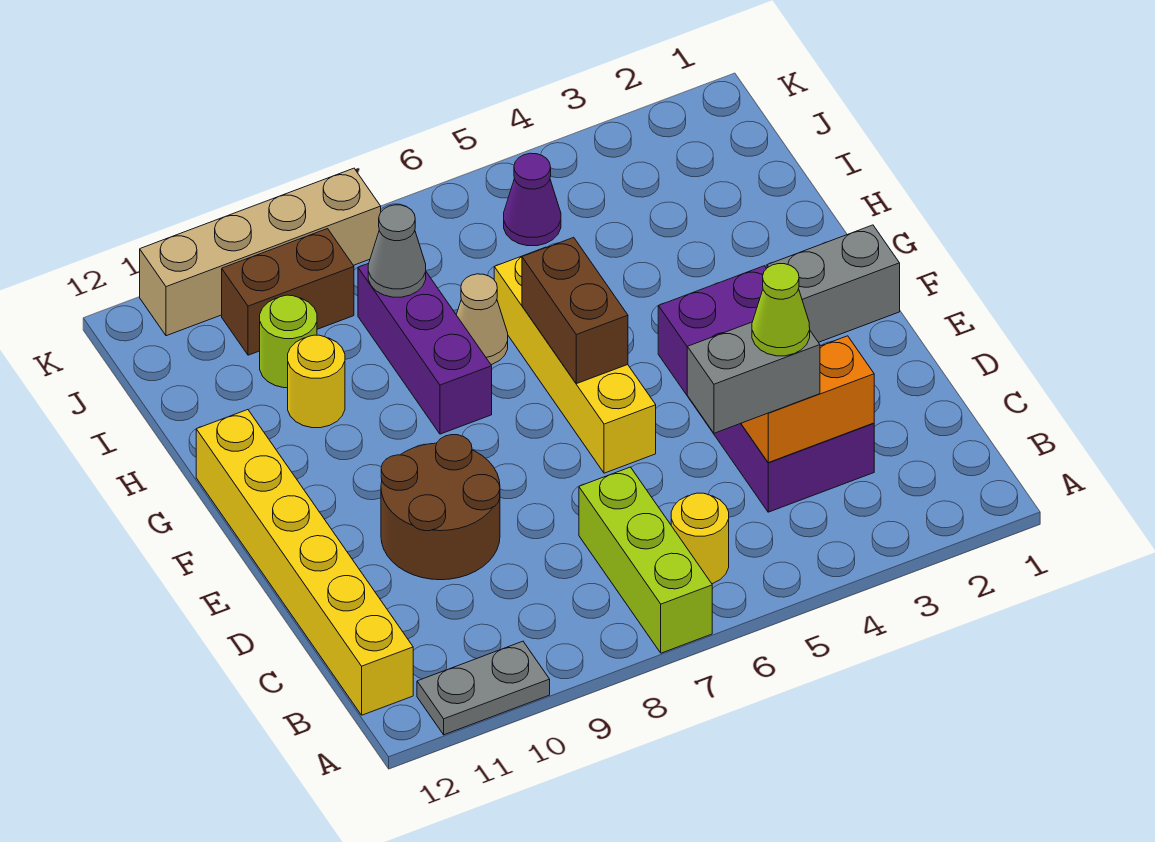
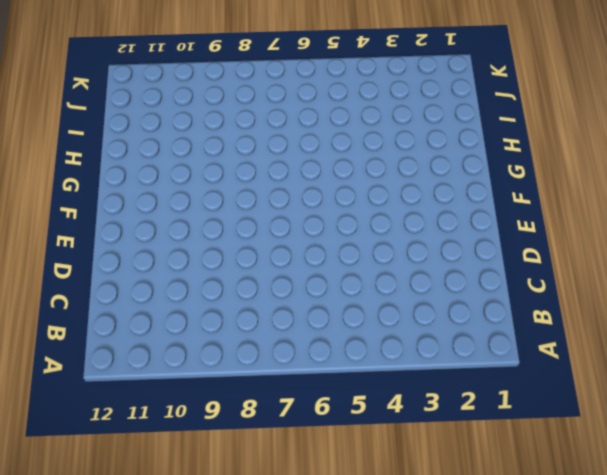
none -> lime 1x3 brick [579,467,712,653]
none -> grey 1x2 plate [417,641,550,735]
none -> yellow 1x1 round brick [671,493,729,584]

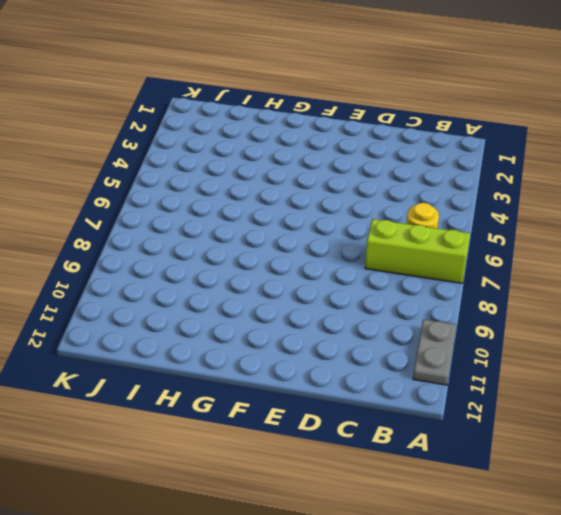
none -> yellow 1x6 brick [196,410,413,715]
none -> purple 2x4 brick [658,266,874,512]
none -> brown 2x2 round brick [381,435,500,580]

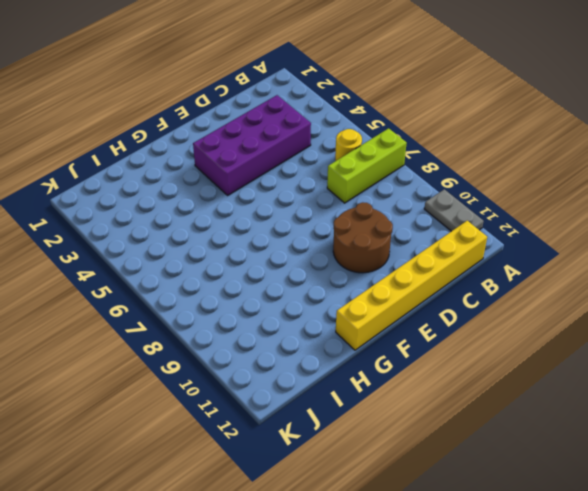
none -> yellow 1x4 brick [494,247,656,473]
none -> grey 1x2 brick [767,225,900,342]
none -> purple 1x3 brick [358,264,492,434]

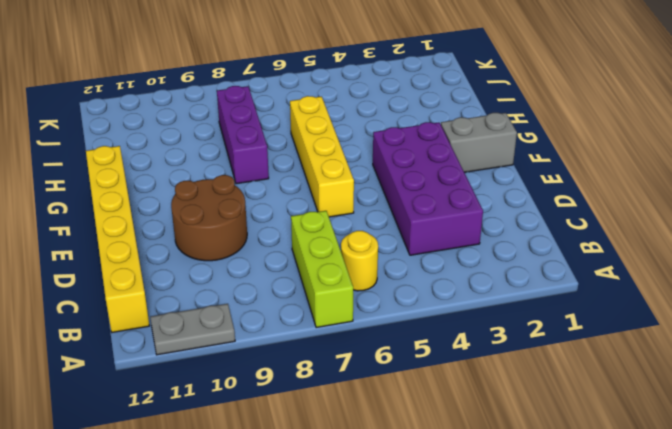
none -> tan 1x1 cone [457,274,508,365]
none -> yellow 1x1 round brick [288,335,345,428]
none -> lime 1x1 round brick [260,295,317,388]

